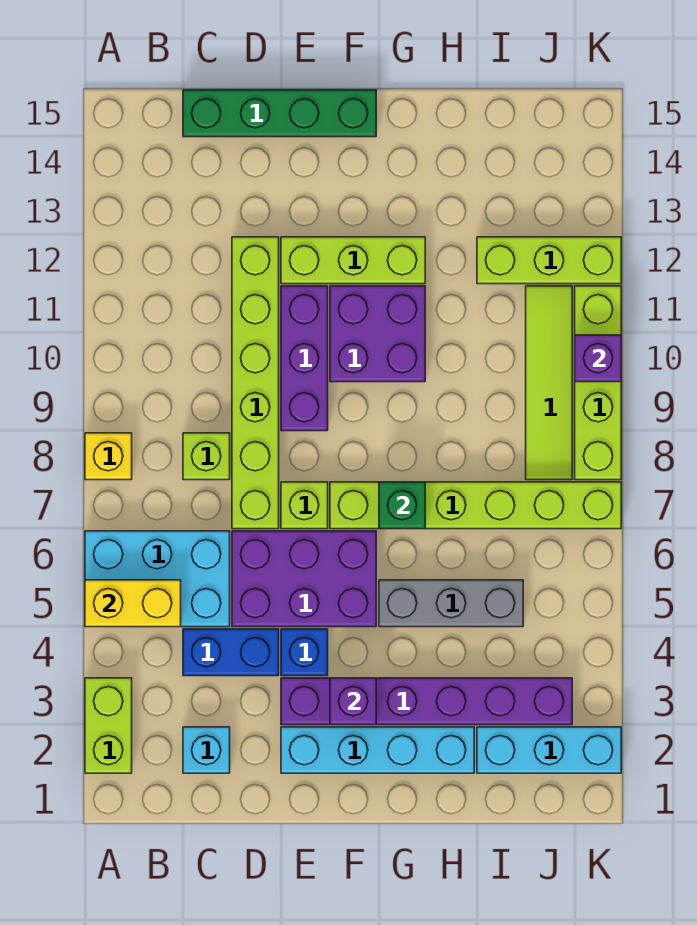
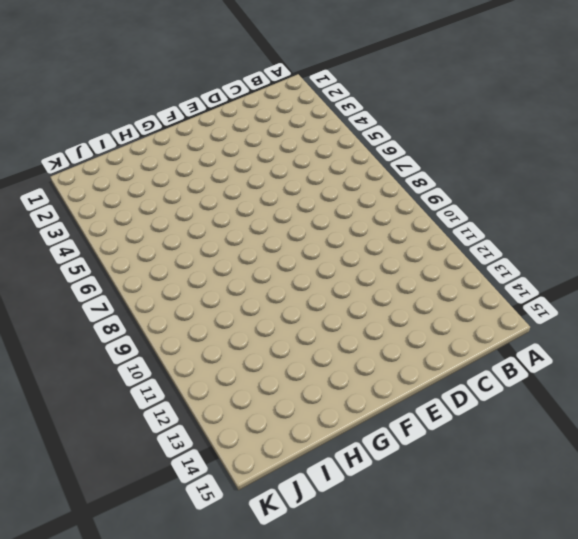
none -> lime 1x2 brick [85,678,132,773]
none -> cyan 2x3 brick [85,531,230,627]
none -> yellow 1x1 brick [85,433,132,480]

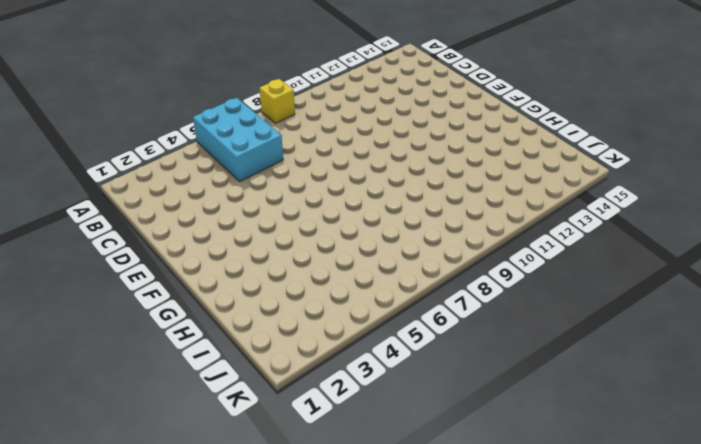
none -> lime 1x2 brick [85,678,132,773]
none -> cyan 1x1 brick [183,727,230,773]
none -> blue 1x2 brick [183,629,279,676]

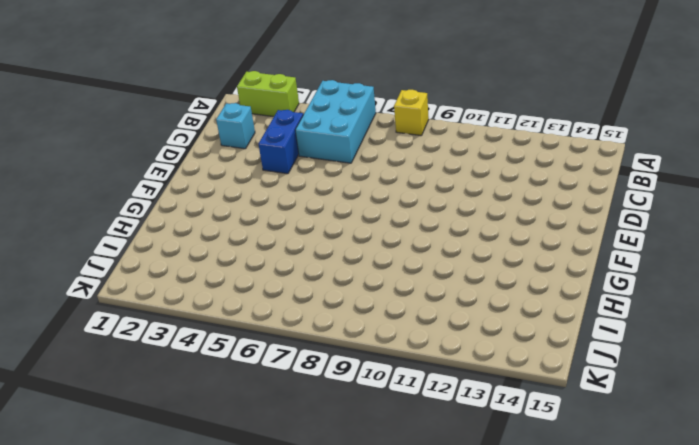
none -> lime 1x1 brick [183,433,230,480]
none -> green 1x4 brick [183,90,376,137]
none -> purple 2x3 brick [232,531,376,627]

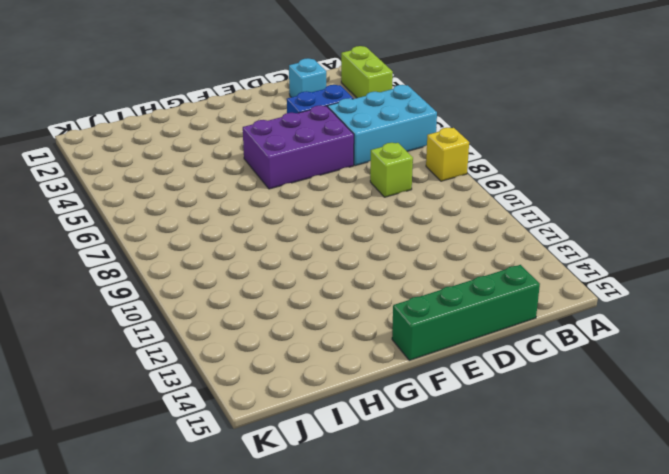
none -> lime 1x6 brick [232,237,279,529]
none -> cyan 1x4 brick [281,727,474,773]
none -> purple 1x6 brick [281,678,572,725]

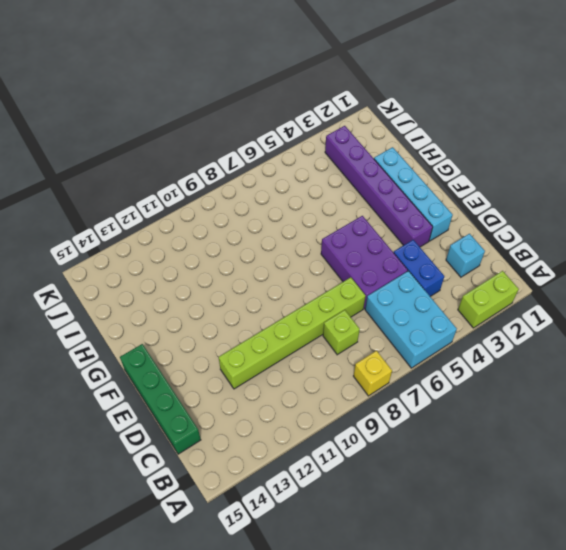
none -> blue 1x1 brick [281,629,328,676]
none -> lime 1x1 brick [281,482,328,529]
none -> purple 1x3 brick [281,286,328,431]

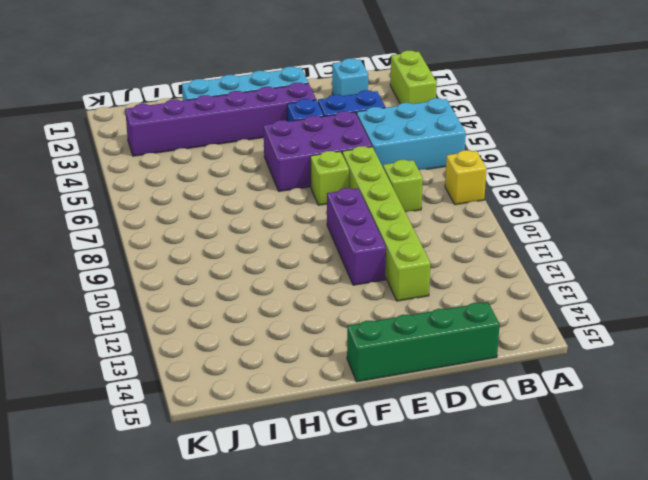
none -> lime 1x3 brick [281,237,425,284]
none -> lime 1x6 brick [330,482,621,529]
none -> purple 2x2 brick [330,286,425,382]

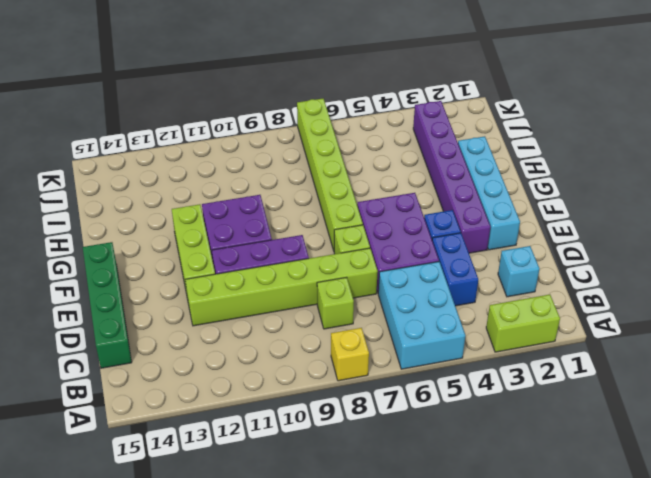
none -> grey 1x3 brick [379,580,523,627]
none -> cyan 1x3 brick [477,727,621,773]
none -> lime 1x3 brick [477,237,621,284]

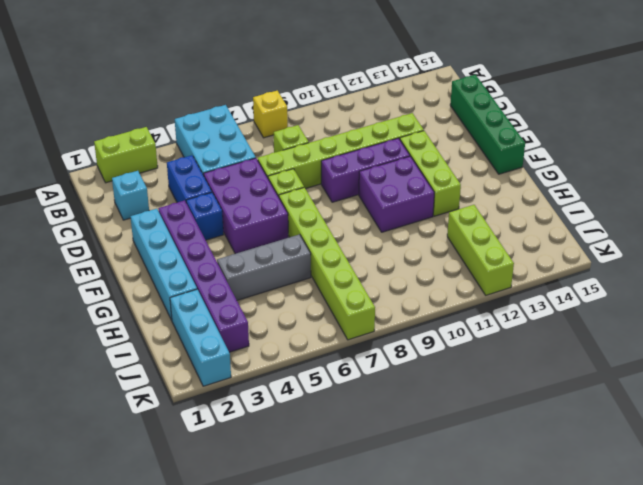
grey 1x3 brick [217,234,311,300] -> grey 1x3 brick turned to [379,580,523,627]
none -> lime 1x4 tile [526,286,572,480]
none -> lime 1x4 brick [575,286,621,480]
none -> yellow 1x2 brick [85,580,181,627]

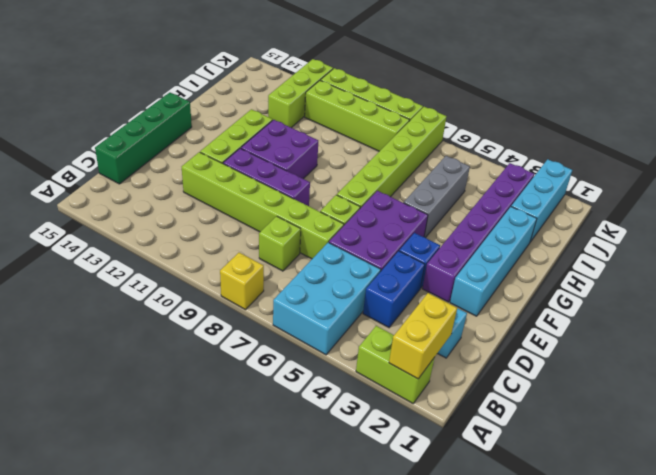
yellow 1x2 brick [389,293,457,379] -> yellow 1x2 brick moved to [85,580,181,627]
lime 1x4 brick [305,80,409,151] -> lime 1x4 tile [526,286,572,480]
none -> purple 1x1 brick [330,678,376,725]
none -> green 1x1 brick [379,482,425,529]
none -> purple 1x1 brick [575,335,621,382]

